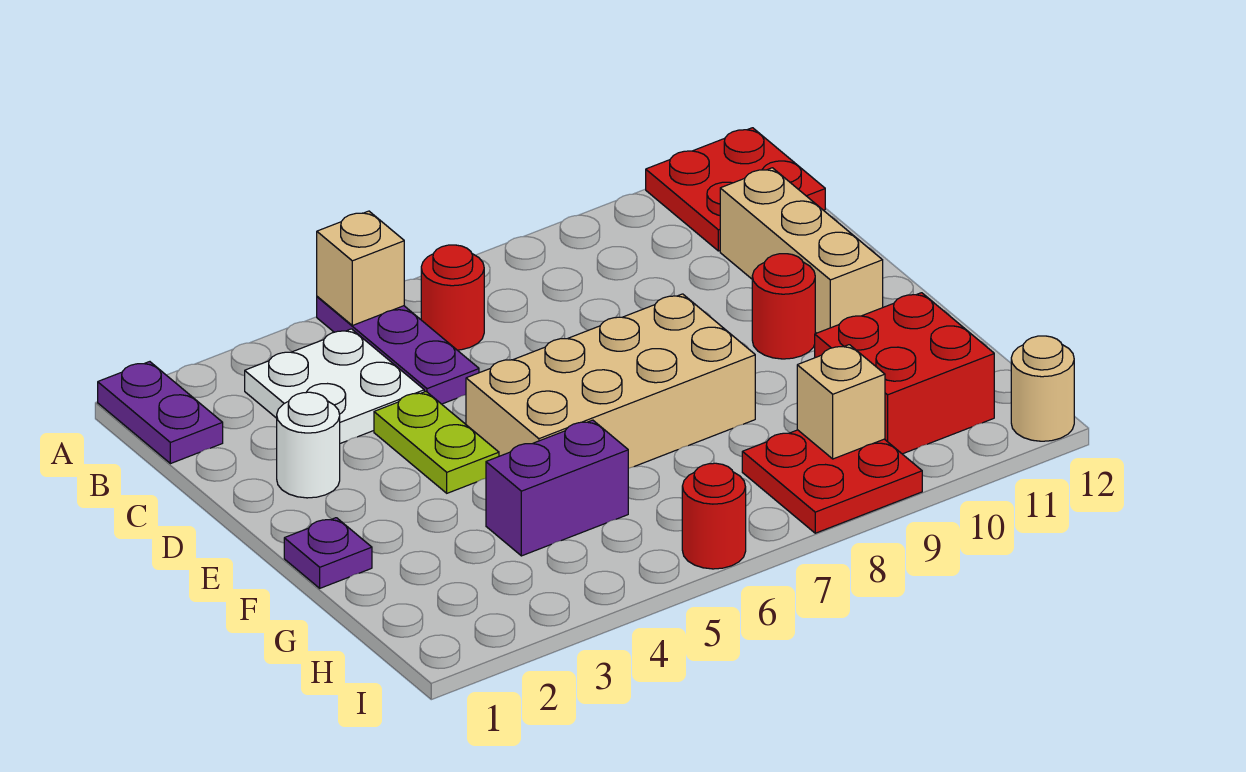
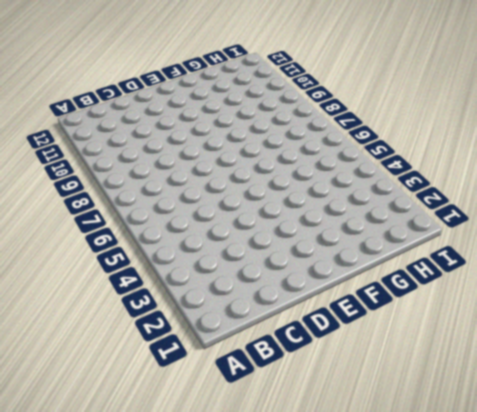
none -> purple 1x2 plate [98,362,223,464]
none -> purple 1x3 plate [317,297,479,404]
none -> red 2x2 plate [646,128,825,251]

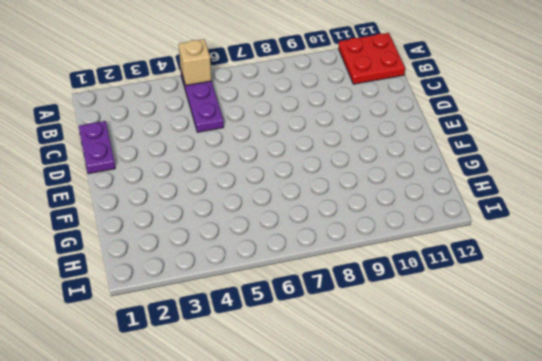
purple 1x2 plate [79,121,115,174] -> purple 1x2 plate moved to [98,362,223,464]
none -> white 2x2 plate [245,329,424,443]
none -> red 1x1 round brick [421,245,484,350]
none -> tan 1x3 brick [720,168,883,333]

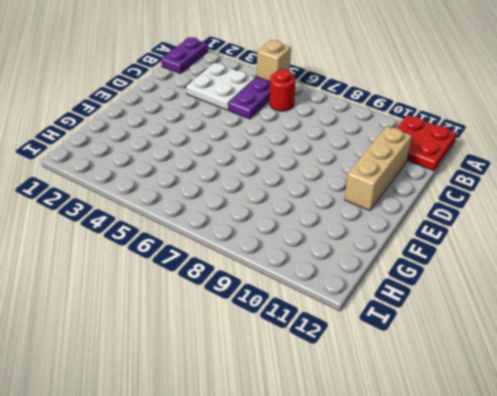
none -> white 1x1 round brick [277,392,340,498]
none -> lime 1x2 plate [374,392,499,493]
none -> tan 2x4 brick [466,294,755,468]

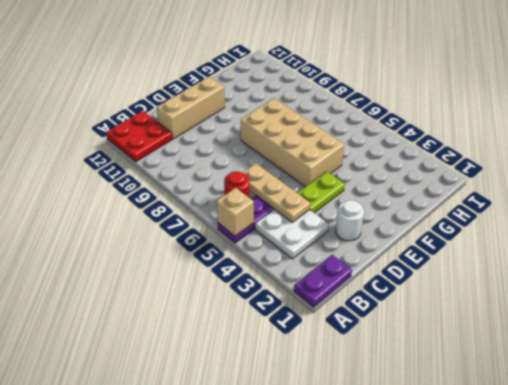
tan 1x3 plate [242,163,310,222] -> none
none -> red 1x1 round brick [752,254,815,359]
none -> purple 1x1 plate [284,518,372,588]
none -> purple 1x2 brick [486,420,628,556]

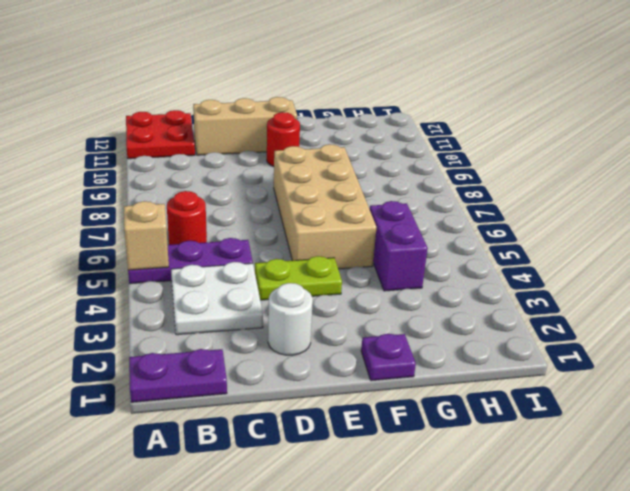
none -> red 2x2 brick [815,293,994,454]
none -> red 2x2 plate [742,430,922,533]
none -> red 1x1 round brick [682,463,746,569]

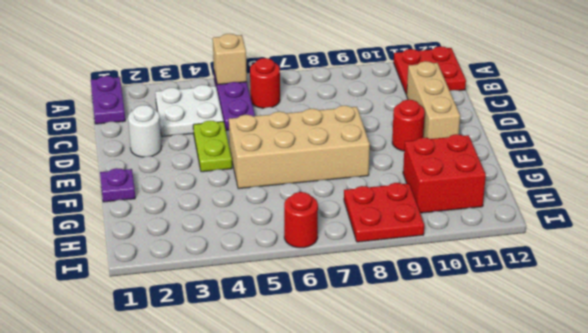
none -> purple 1x2 brick [486,420,628,556]
none -> tan 1x1 round brick [1011,336,1074,441]
none -> tan 1x1 brick [797,345,885,459]

